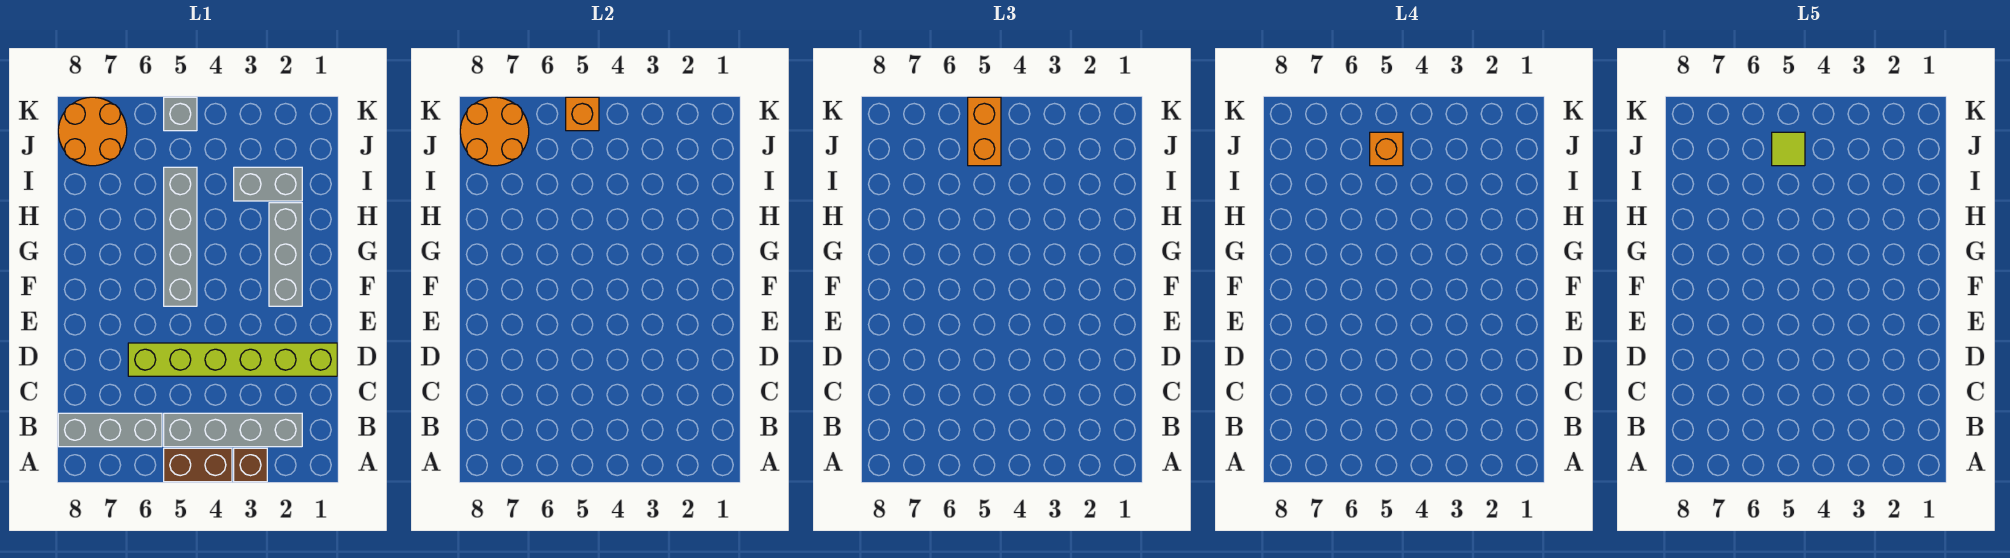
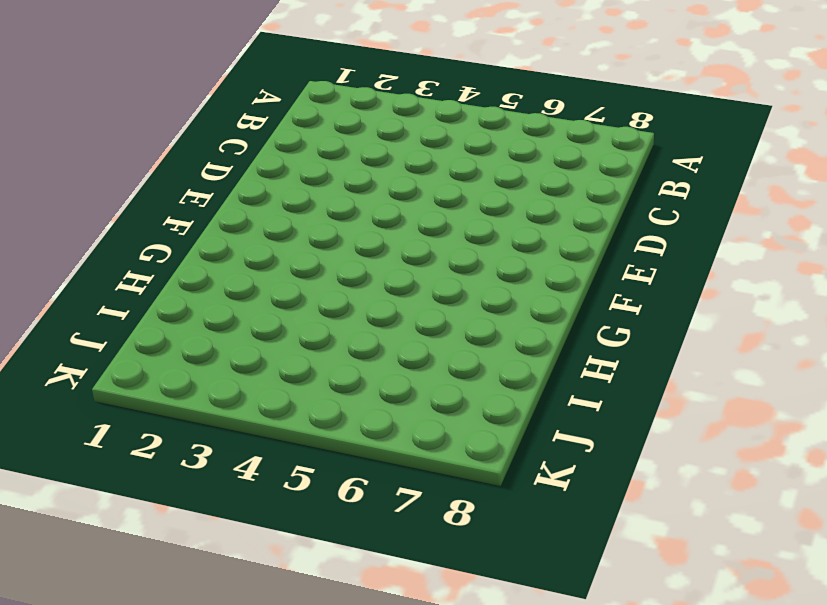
none -> brown 1x1 brick [234,448,267,482]
none -> brown 1x2 brick [164,448,232,482]
none -> grey 1x4 brick [164,413,302,447]

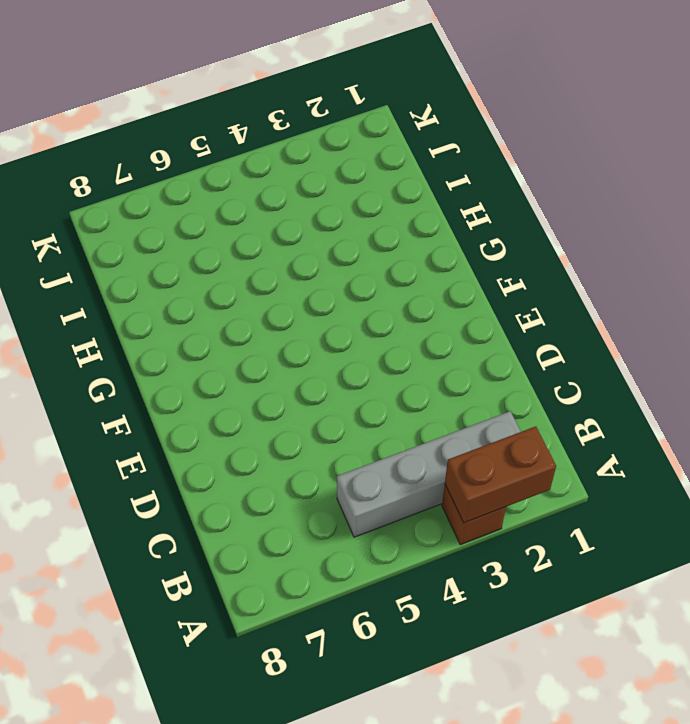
brown 1x2 brick [445,426,556,523] -> brown 1x2 brick moved to [164,448,232,482]
none -> grey 1x3 brick [58,413,162,447]
none -> lime 1x6 brick [128,343,337,376]
none -> grey 1x3 brick [269,203,302,306]

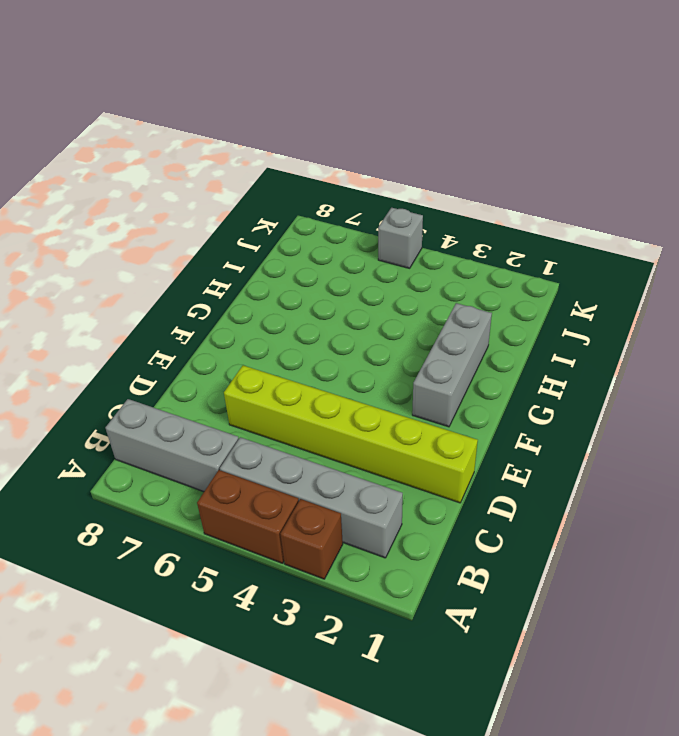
none -> grey 1x4 brick [164,167,197,306]
none -> grey 1x2 brick [234,167,302,201]
none -> orange 2x2 round brick [58,97,127,166]

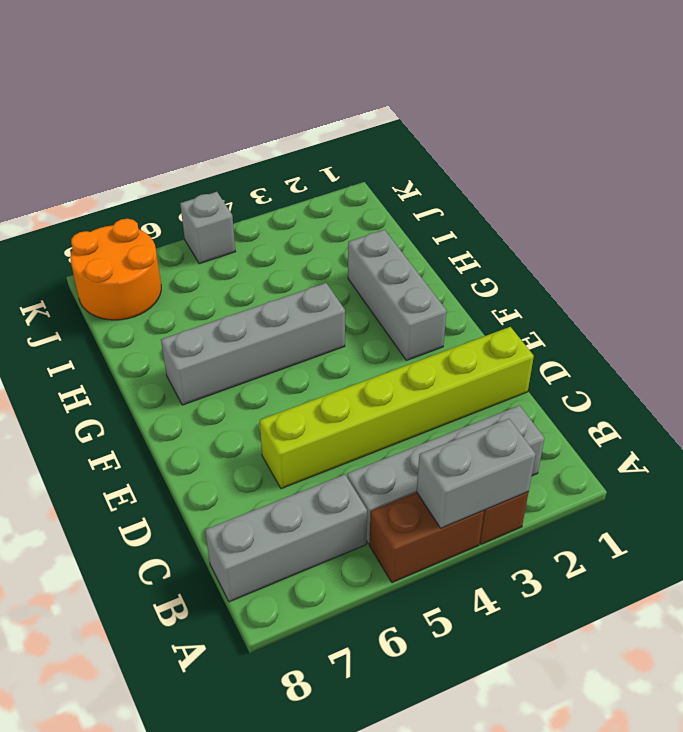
grey 1x2 brick [417,419,536,528] -> grey 1x2 brick moved to [234,167,302,201]
grey 1x4 brick [161,283,345,405] -> grey 1x4 brick turned to [164,167,197,306]
none -> orange 2x2 round brick [460,97,529,166]
none -> orange 1x1 brick [566,97,599,131]
none -> orange 1x2 brick [968,97,1001,166]

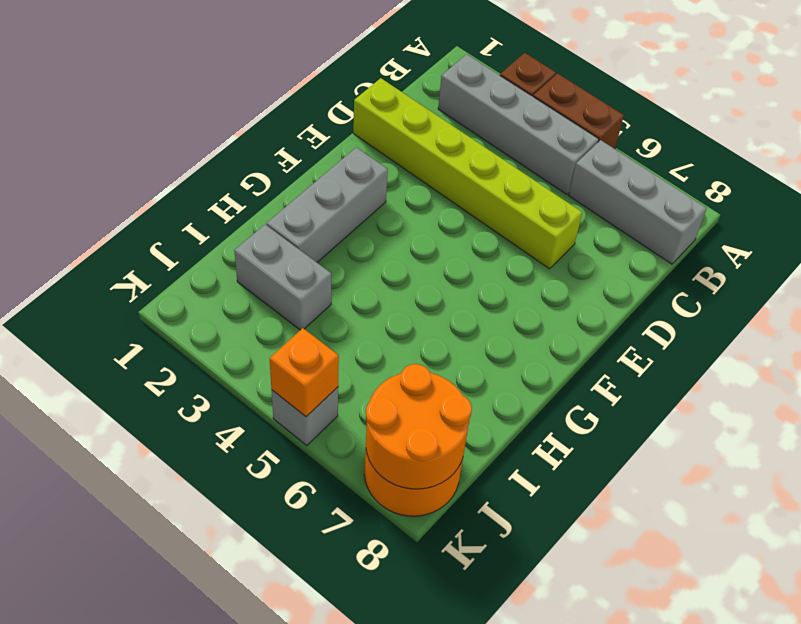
none -> grey 1x4 brick [164,167,197,306]
none -> orange 1x2 brick [968,97,1001,166]
none -> orange 1x1 brick [1370,132,1403,166]

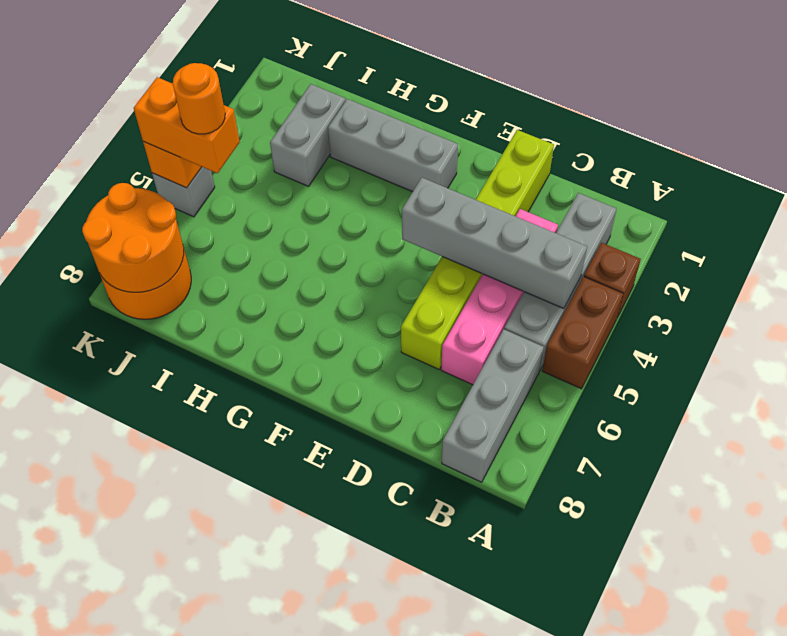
grey 1x4 brick [402,178,587,309] -> grey 1x4 brick moved to [164,167,197,306]
pink 1x4 brick [441,209,558,385] -> none
orange 1x1 round brick [173,63,225,134] -> orange 1x1 brick [1370,132,1403,166]
none -> lime 1x1 tile [1772,132,1805,166]

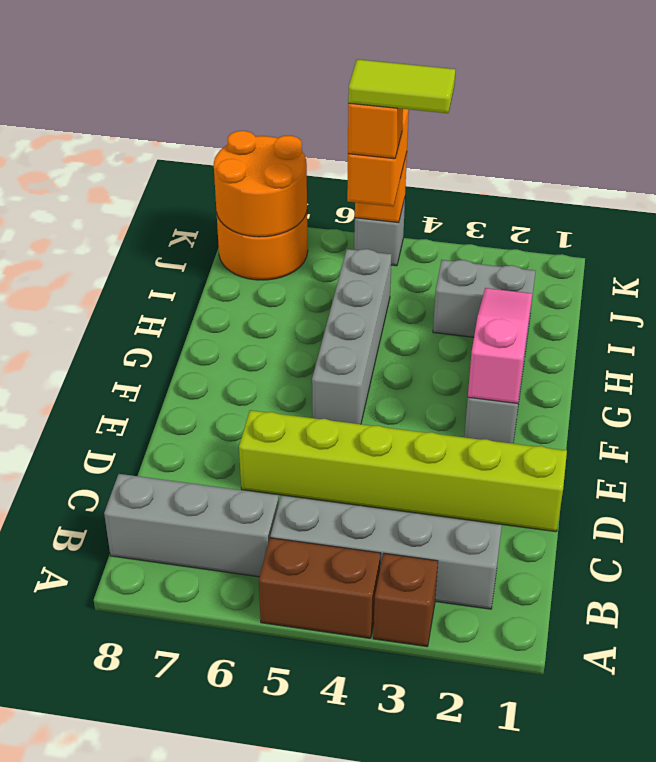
pink 1x3 slope [468,288,532,403] -> none
lime 1x2 tile [348,59,455,113] -> lime 1x1 tile [1772,132,1805,166]

